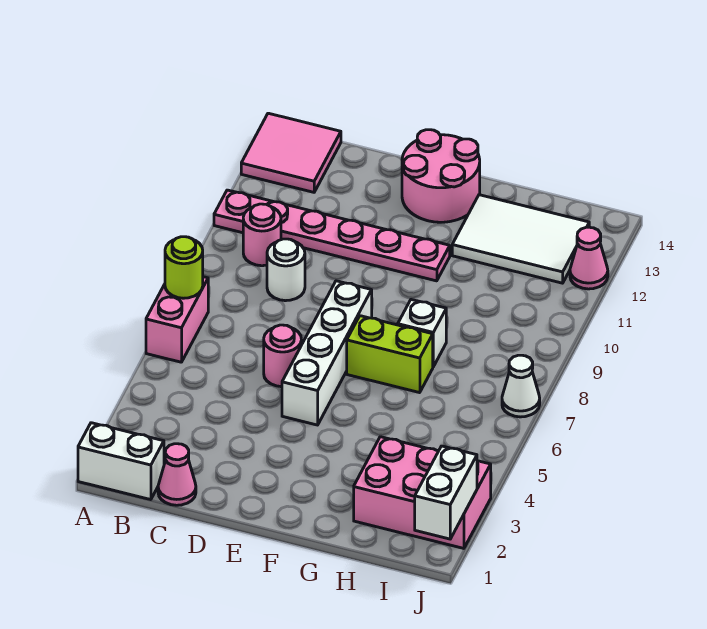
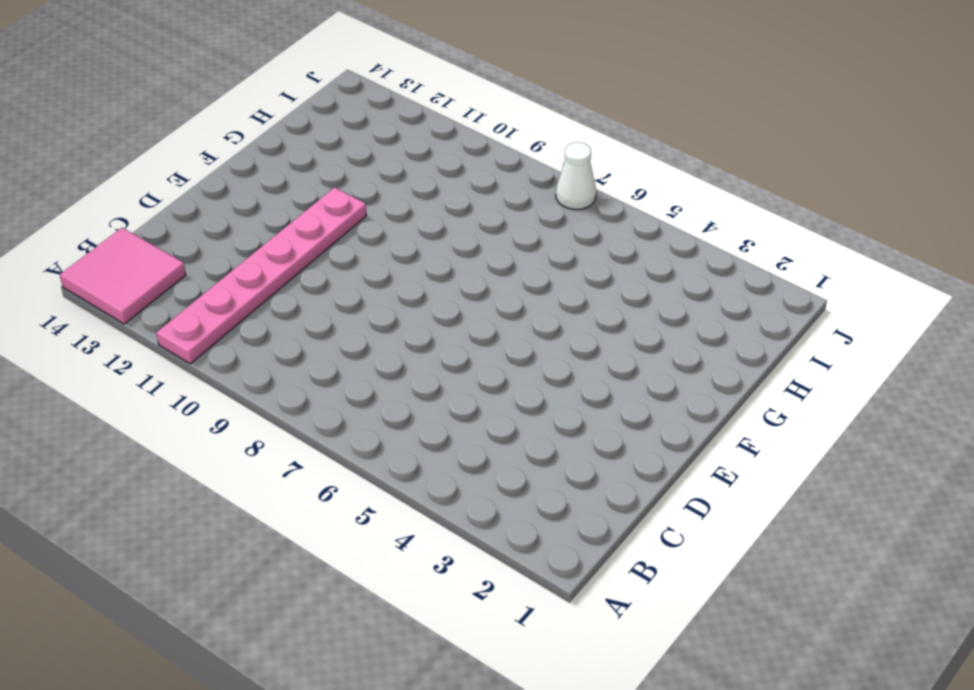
none -> white 1x2 brick [78,423,164,500]
none -> pink 1x2 brick [146,277,208,362]
none -> pink 1x1 round brick [243,204,281,266]

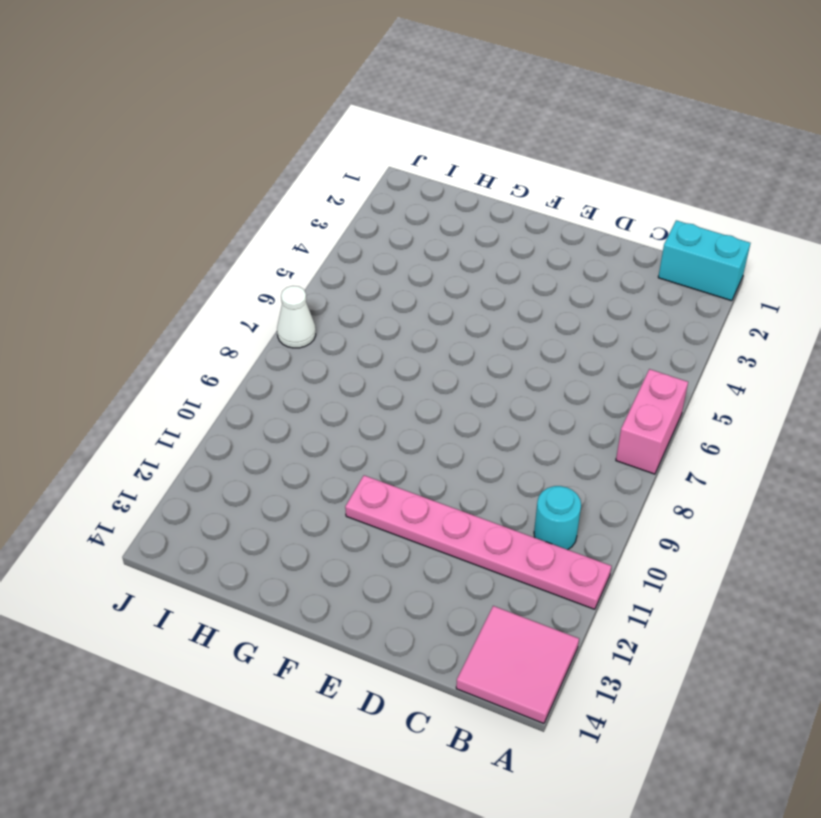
cyan 1x2 brick [658,220,750,301] -> white 1x2 brick [78,423,164,500]
cyan 1x1 round brick [534,486,581,550] -> pink 1x1 round brick [243,204,281,266]
none -> pink 1x1 cone [158,444,196,505]
none -> white 1x1 round brick [267,239,305,301]
none -> pink 1x1 round brick [264,325,302,387]

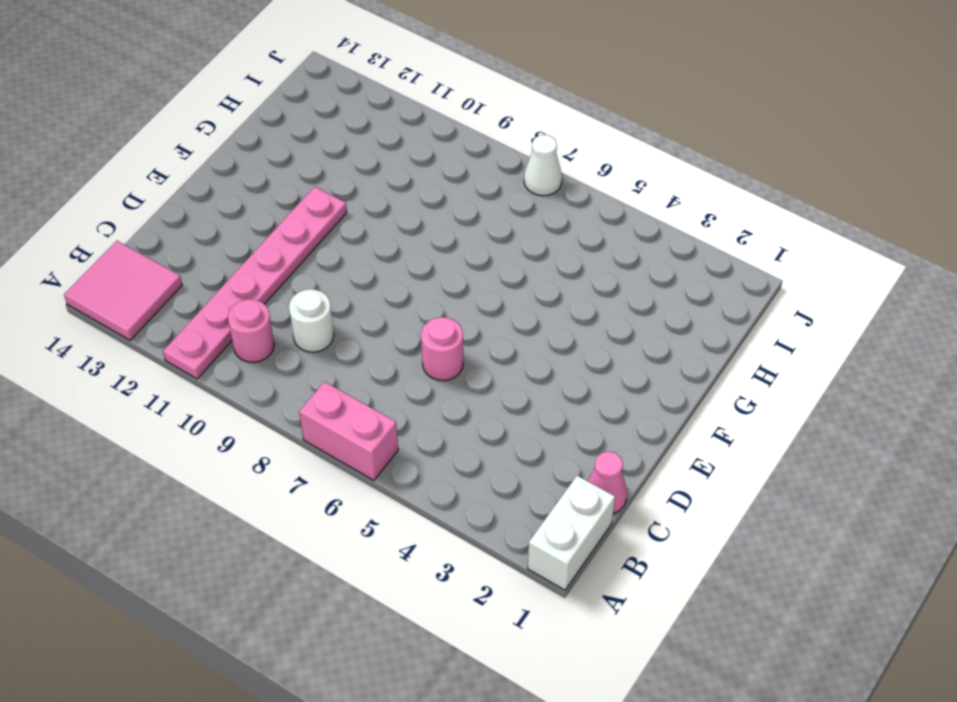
none -> white 1x4 brick [282,281,372,425]
none -> pink 2x2 round brick [402,130,480,222]
none -> lime 1x2 brick [347,316,433,393]

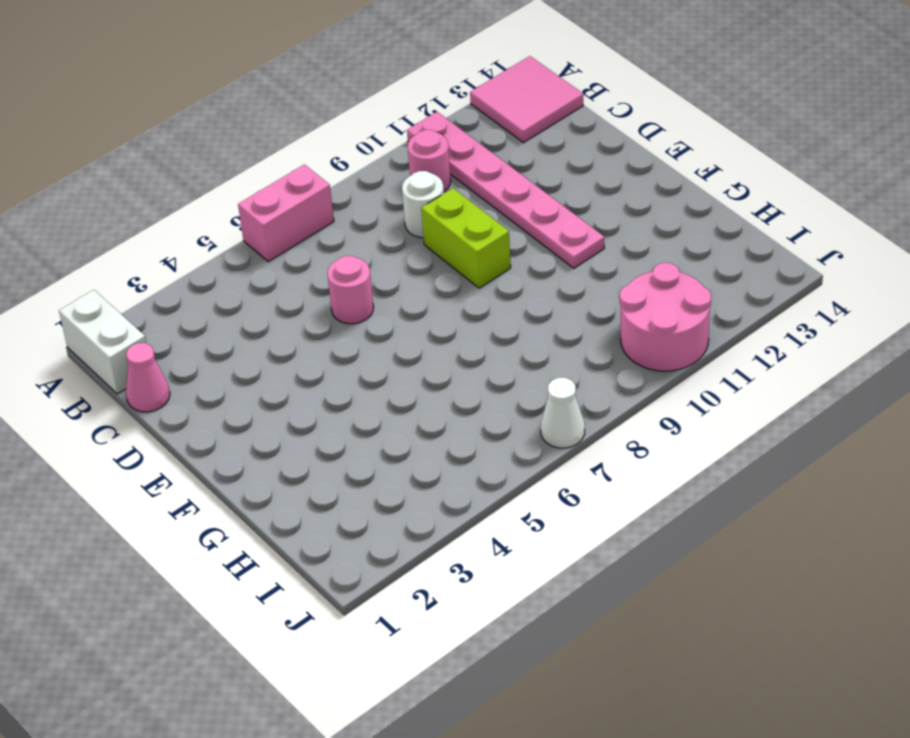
lime 1x2 brick [421,188,511,288] -> lime 1x2 brick moved to [347,316,433,393]
pink 2x2 round brick [620,263,711,371] -> pink 2x2 round brick moved to [402,130,480,222]
none -> white 1x4 brick [282,281,372,425]
none -> white 1x1 brick [398,300,446,367]
none -> white 2x3 tile [452,195,589,283]

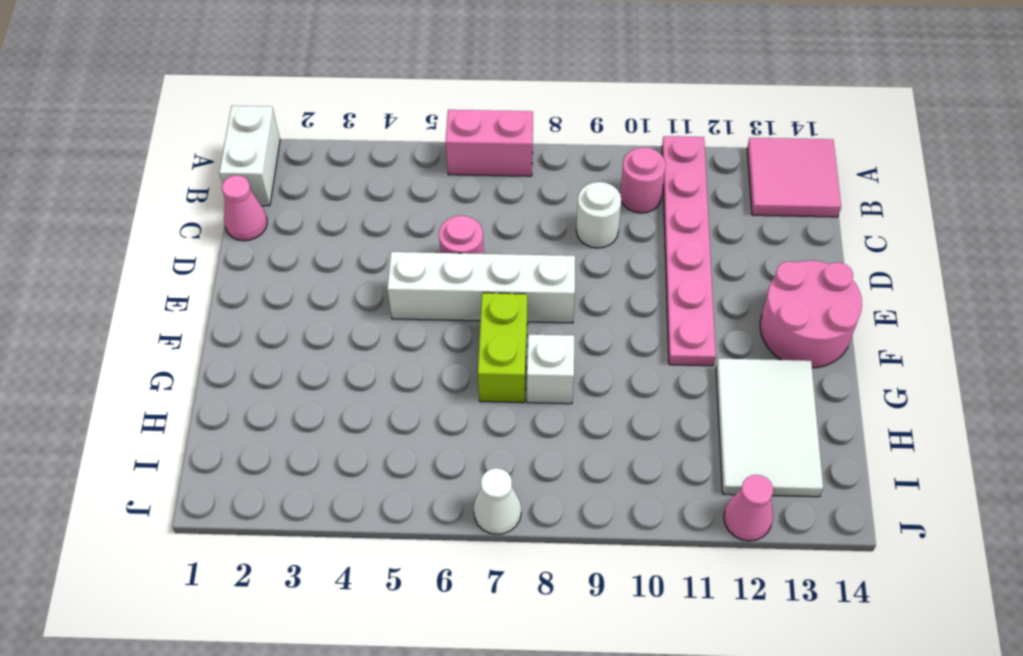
none -> pink 2x3 brick [354,437,491,548]
none -> lime 1x1 round brick [165,237,203,298]
none -> white 1x2 brick [415,446,477,539]

